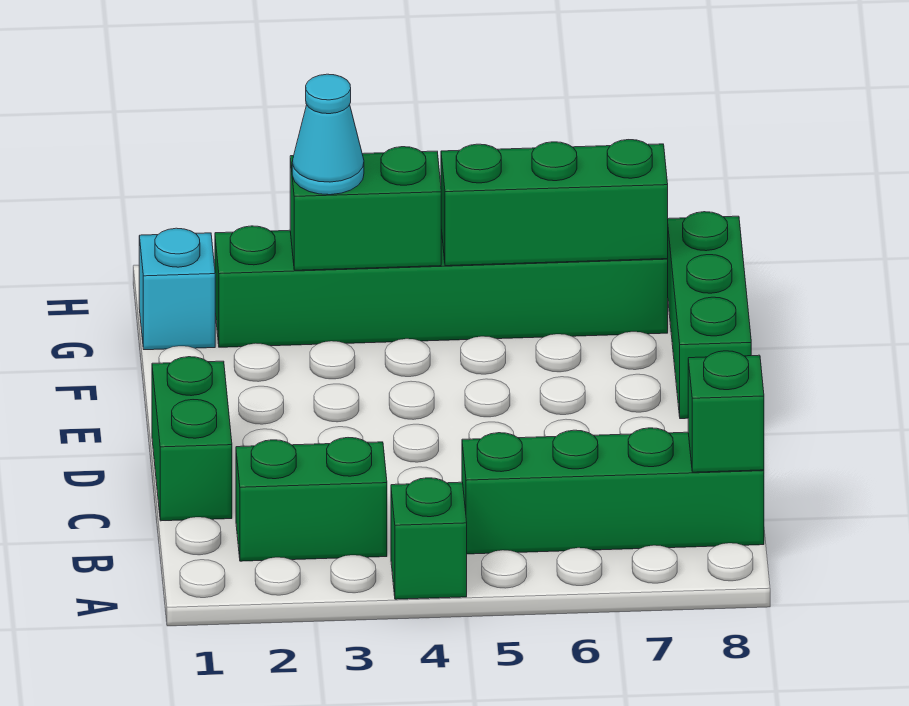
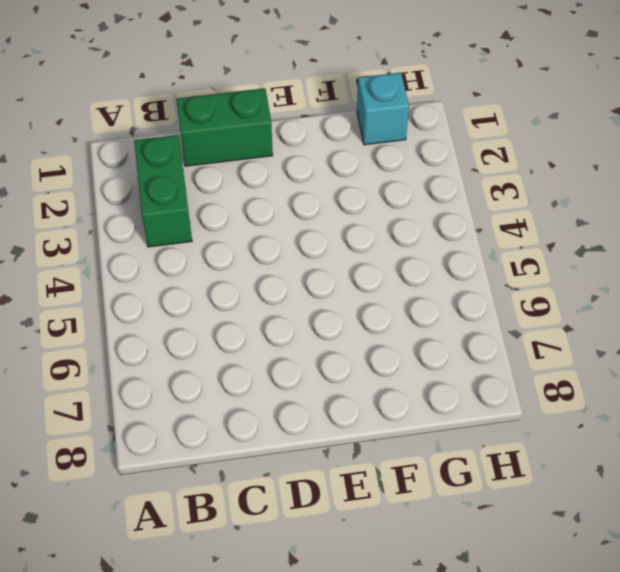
none -> green 1x1 brick [391,478,467,599]
none -> green 1x4 brick [462,428,764,554]

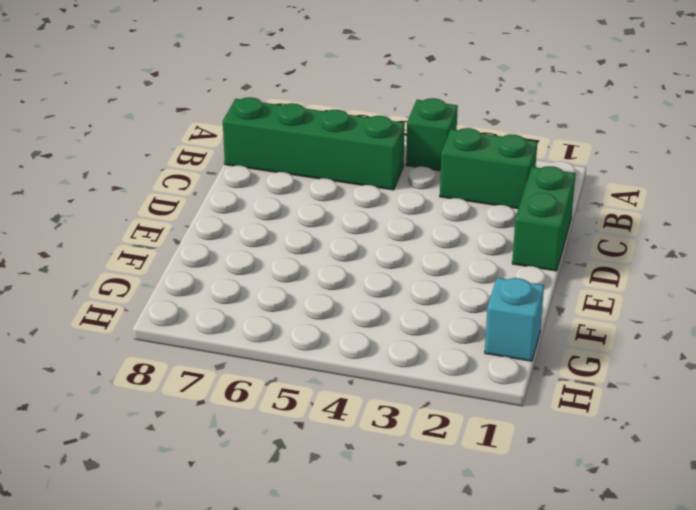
none -> green 1x3 brick [668,212,751,419]
none -> green 1x6 brick [215,226,668,347]

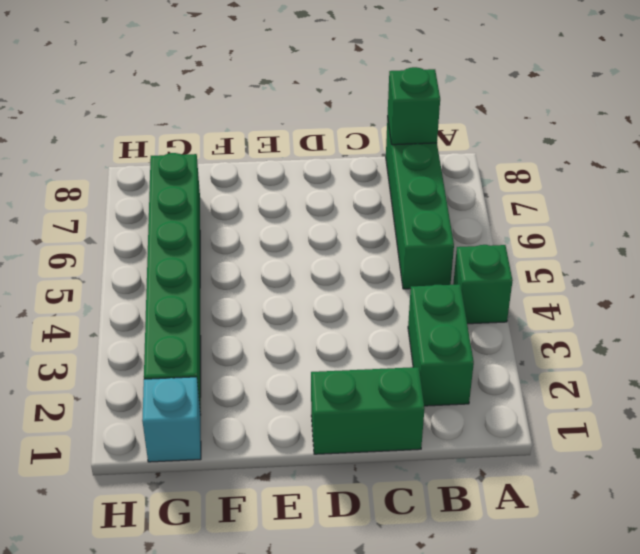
none -> green 1x3 brick [668,212,751,419]
none -> green 1x2 brick [290,147,441,270]

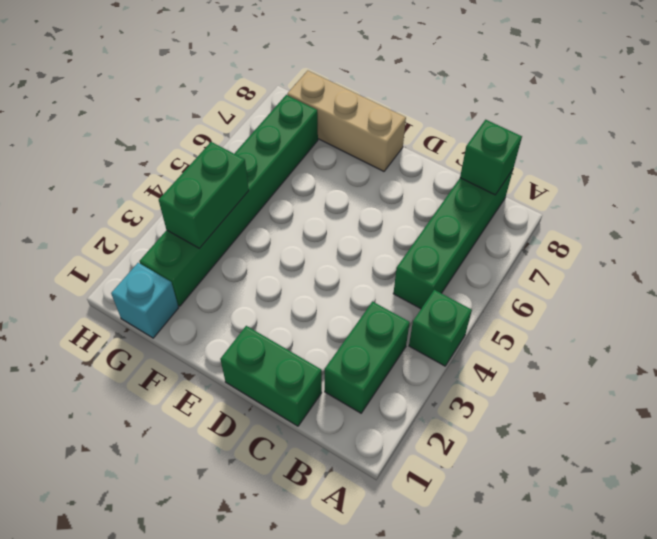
tan 1x3 brick [287,71,406,171] -> green 1x3 brick [668,212,751,419]
none -> green 1x3 brick [441,140,668,266]
none -> cyan 1x1 cone [292,74,364,195]

